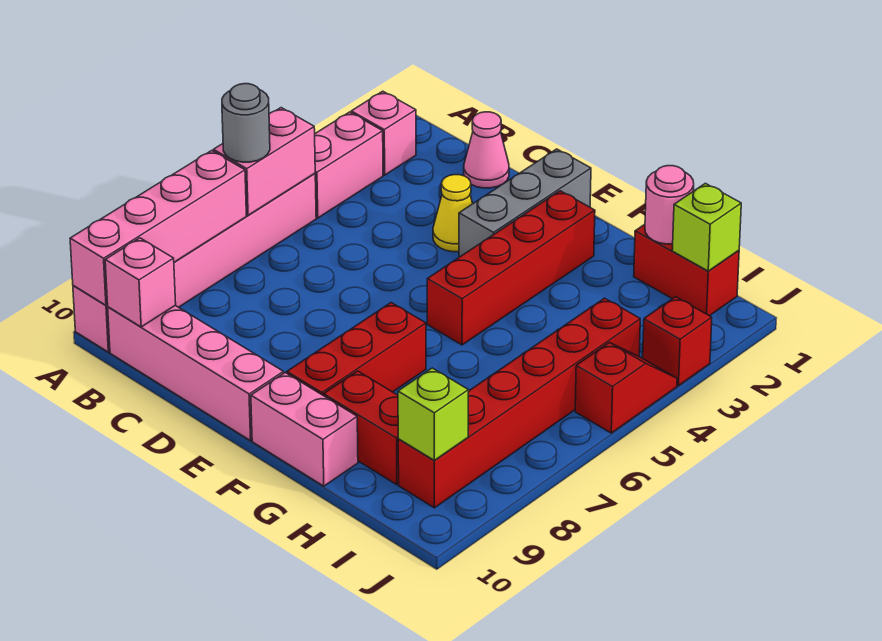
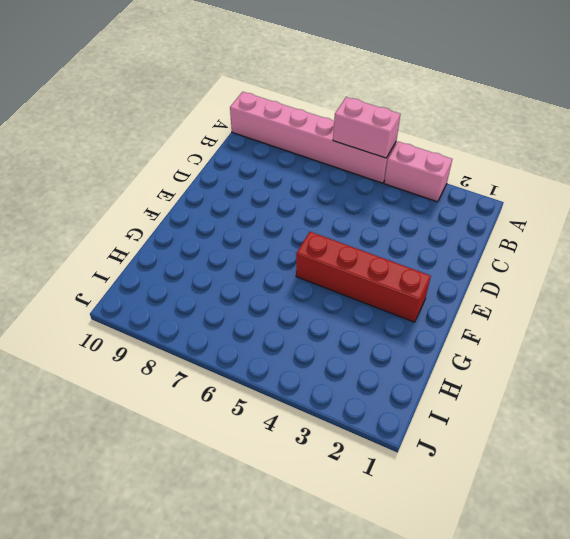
none -> pink 1x1 brick [351,91,416,175]
none -> pink 1x4 brick [108,305,284,441]
none -> pink 1x1 cone [464,112,509,188]

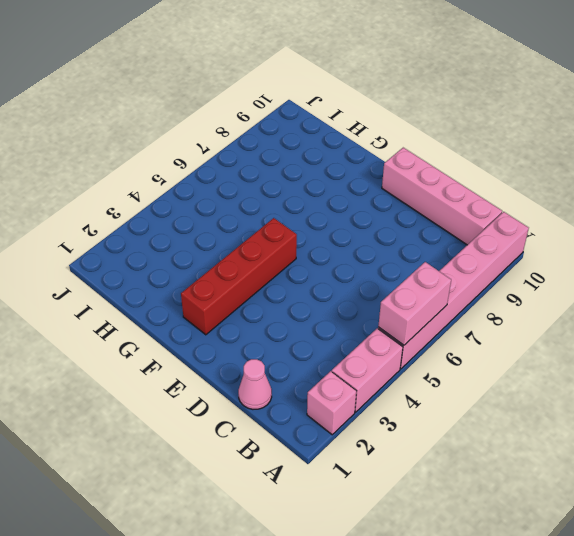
none -> yellow 1x1 cone [433,175,473,252]
none -> grey 1x3 brick [459,149,591,257]
none -> red 1x3 brick [287,303,426,396]

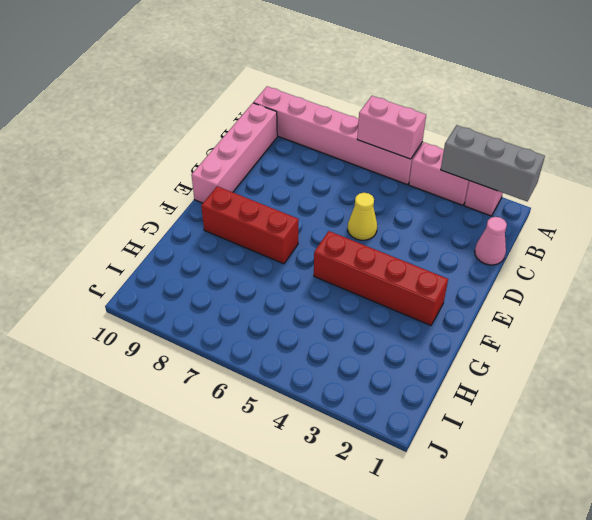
grey 1x3 brick [441,125,545,201] -> grey 1x3 brick moved to [459,149,591,257]
yellow 1x1 cone [348,193,377,240] -> yellow 1x1 cone moved to [433,175,473,252]
none -> pink 1x2 brick [251,373,358,486]
none -> red 1x2 brick [324,371,399,485]
none -> red 1x2 brick [634,224,739,316]

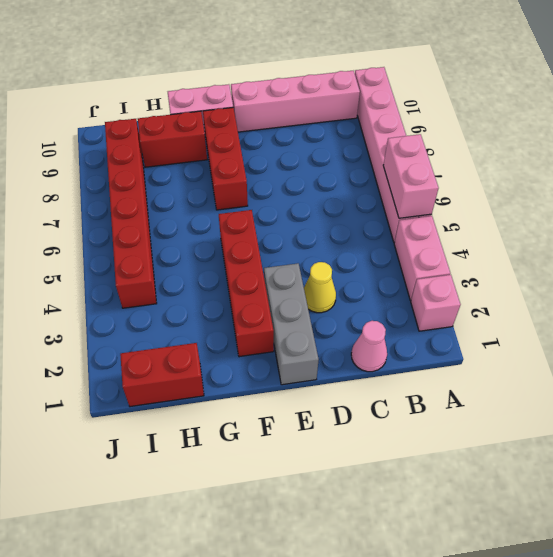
none -> red 1x1 brick [643,297,712,386]
none -> red 1x2 slope [575,343,677,433]
none -> pink 1x4 brick [70,151,246,305]

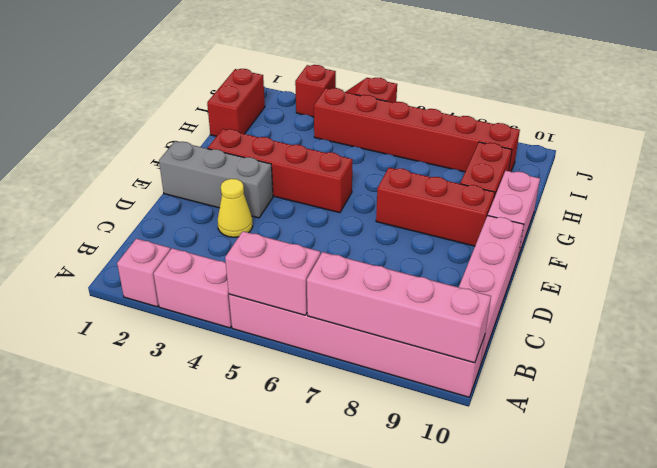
none -> pink 1x1 cone [464,112,509,188]
none -> pink 1x1 brick [105,238,176,327]
none -> pink 1x1 round brick [645,166,694,244]

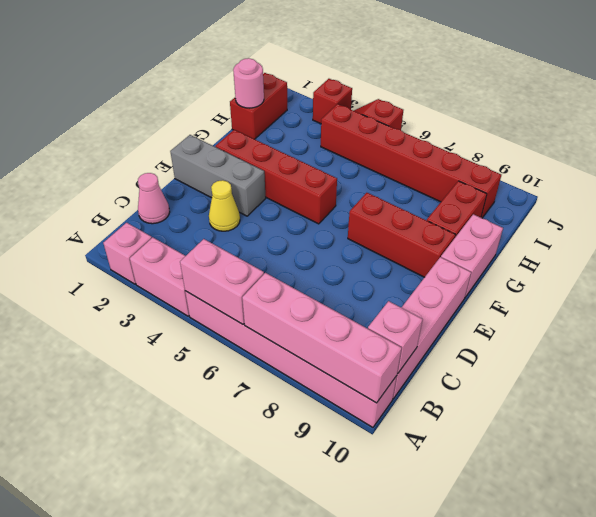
none -> lime 1x1 brick [672,183,741,271]
none -> lime 1x1 brick [398,368,469,460]
none -> grey 1x1 round brick [222,84,270,162]

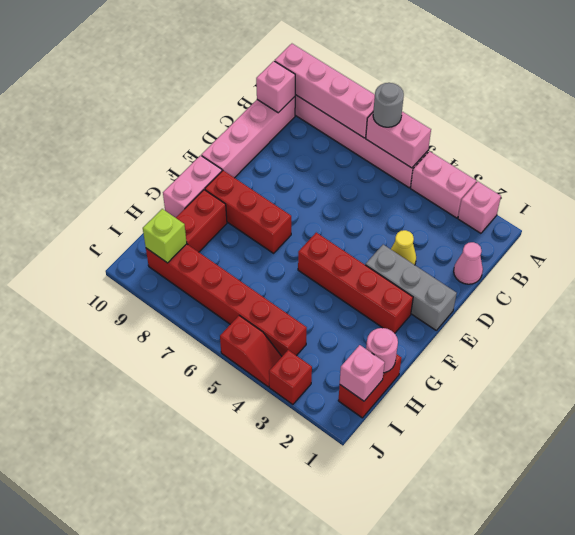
pink 1x1 brick [340,345,385,401] -> lime 1x1 brick [672,183,741,271]

